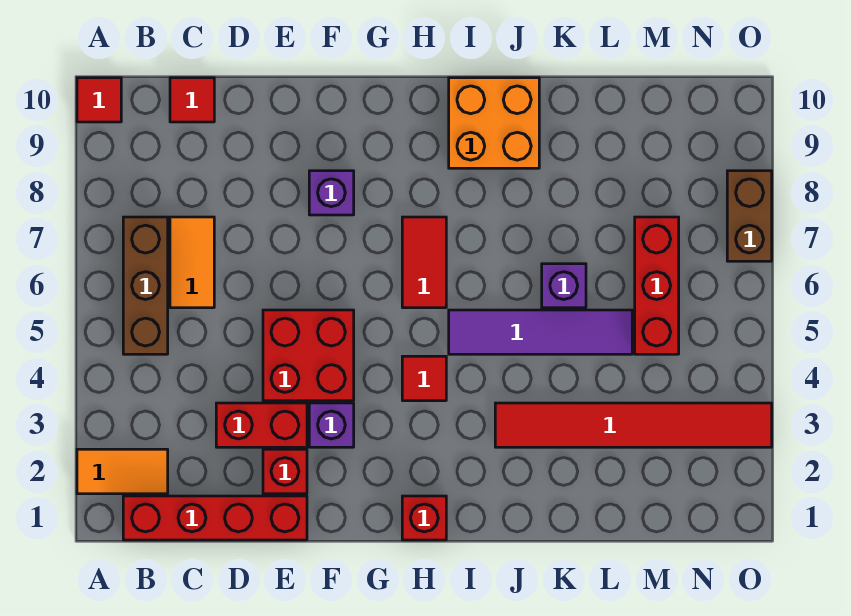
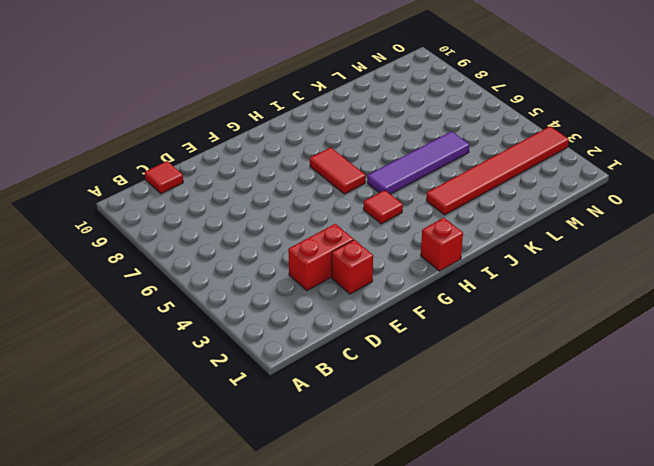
none -> orange 1x2 tile [77,449,168,494]
none -> red 1x1 tile [77,78,121,122]
none -> red 1x4 brick [123,496,307,540]

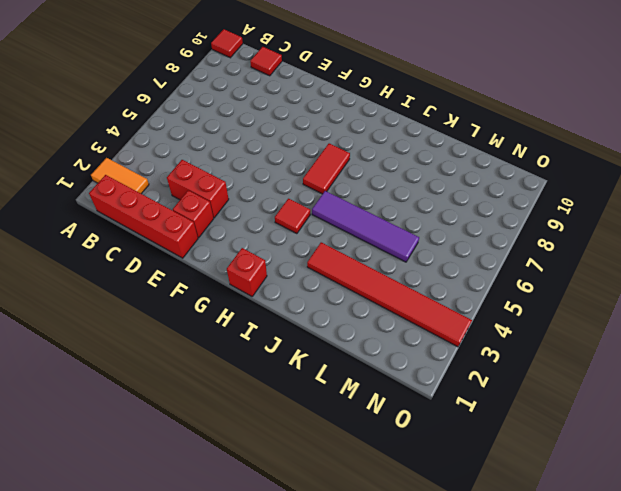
none -> brown 1x3 brick [123,217,168,354]
none -> orange 1x2 tile [170,217,214,308]
none -> red 2x2 brick [263,310,354,401]

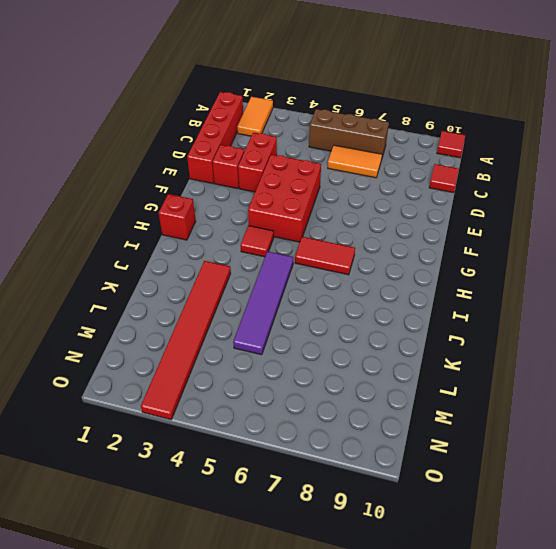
red 2x3 brick [248,154,321,242] -> red 2x2 brick [263,310,354,401]
none -> purple 1x1 brick [309,403,354,447]
none -> purple 1x1 brick [309,171,354,215]
none -> orange 2x2 brick [449,78,539,168]

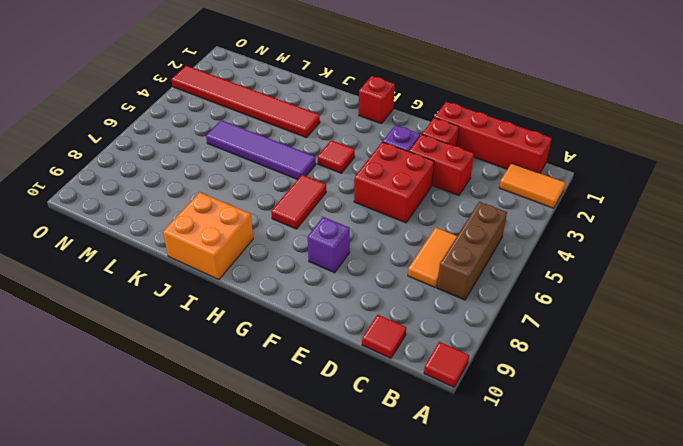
none -> purple 1x1 brick [542,264,586,308]
none -> red 1x3 brick [635,217,679,354]
none -> brown 1x2 brick [727,171,772,261]

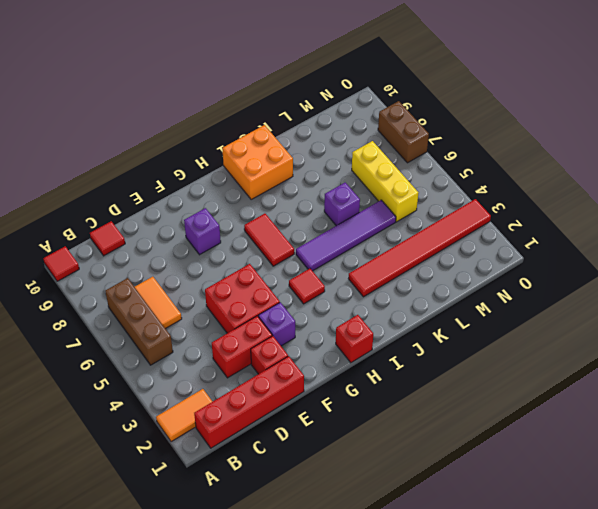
yellow 1x3 brick [352,141,418,222] -> red 1x3 brick [635,217,679,354]

